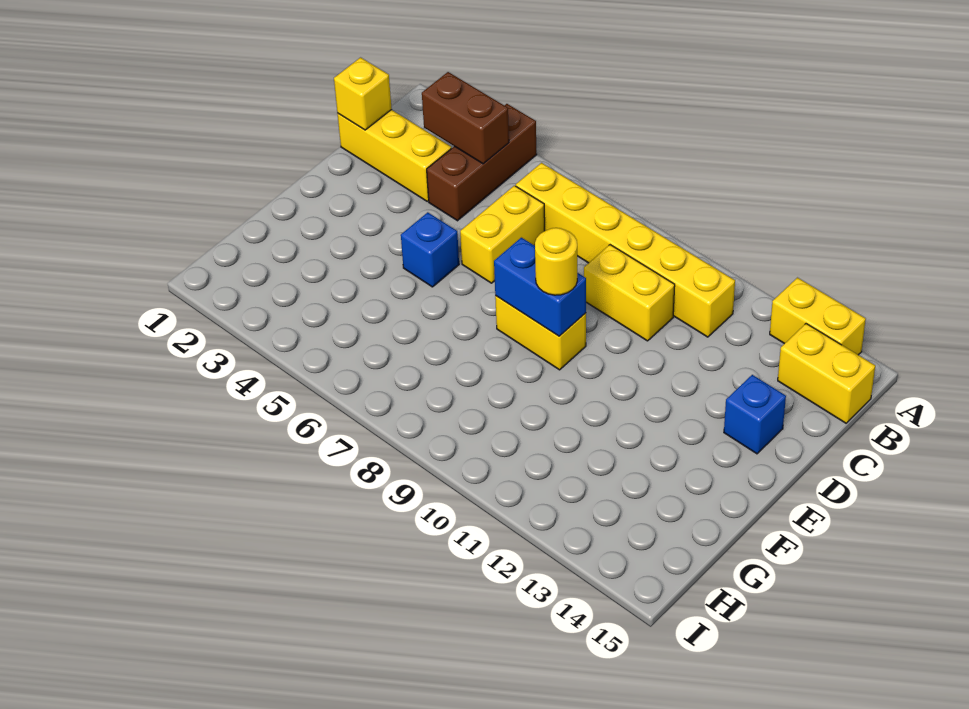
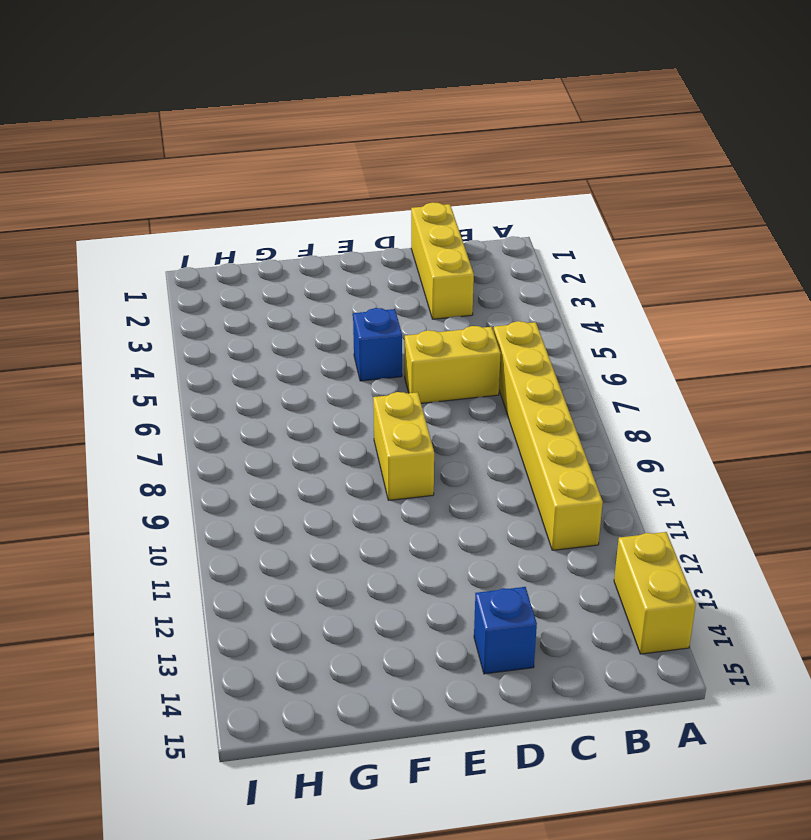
none -> brown 1x3 brick [427,104,537,221]
none -> yellow 1x2 brick [778,324,875,423]
none -> yellow 1x2 brick [584,245,675,341]

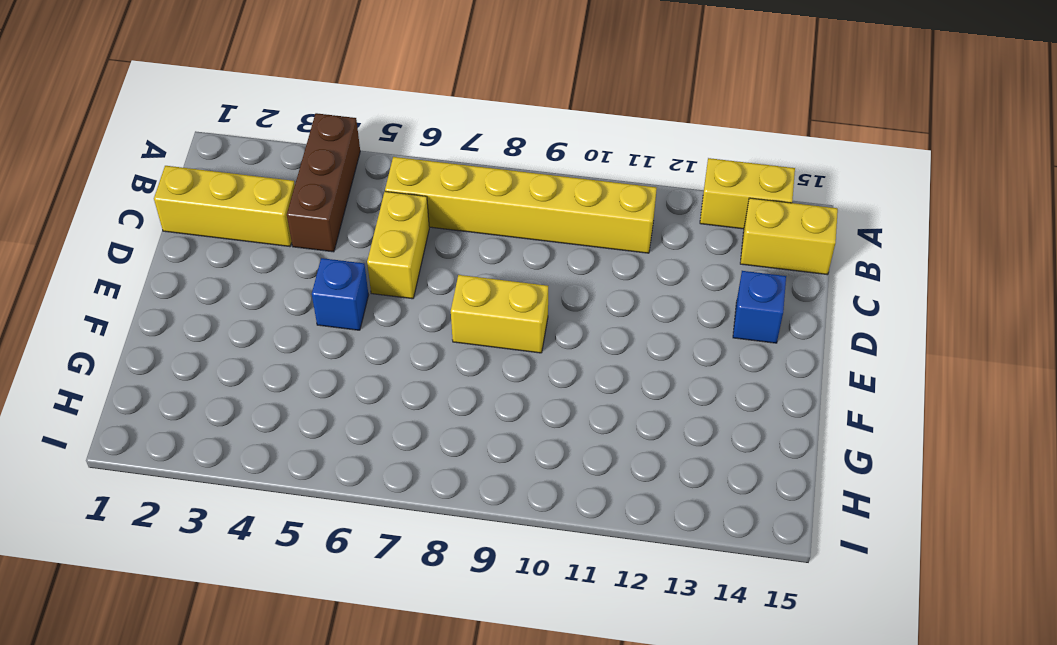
none -> yellow 1x2 brick [584,245,675,341]
none -> brown 1x2 brick [422,72,509,164]
none -> yellow 1x1 brick [334,58,392,130]

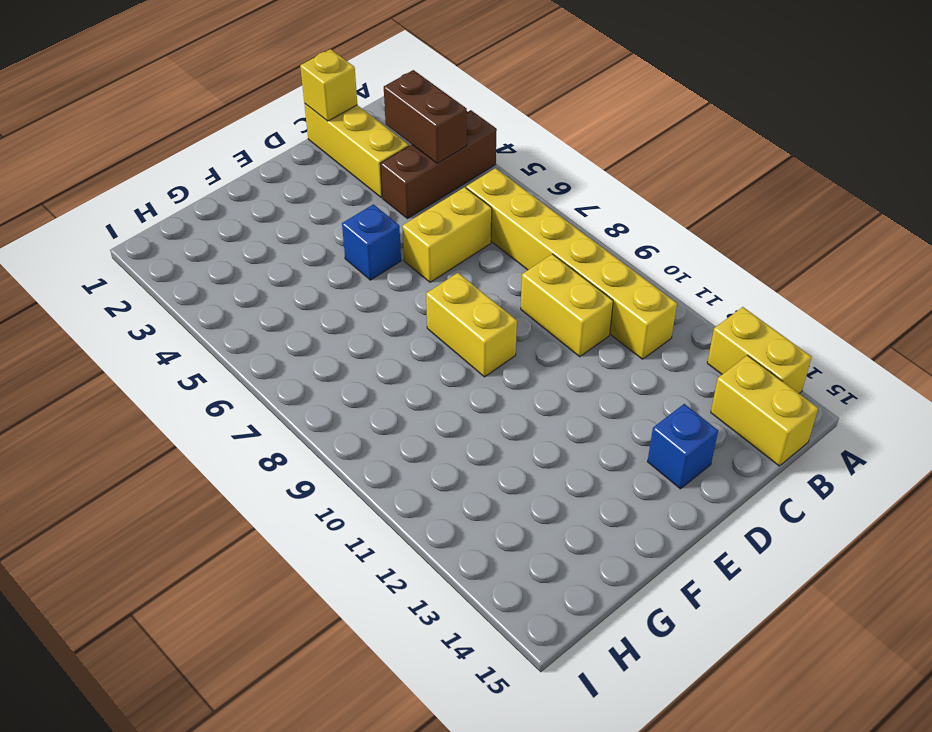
none -> blue 1x2 brick [494,238,586,336]
none -> yellow 1x1 round brick [535,228,577,295]

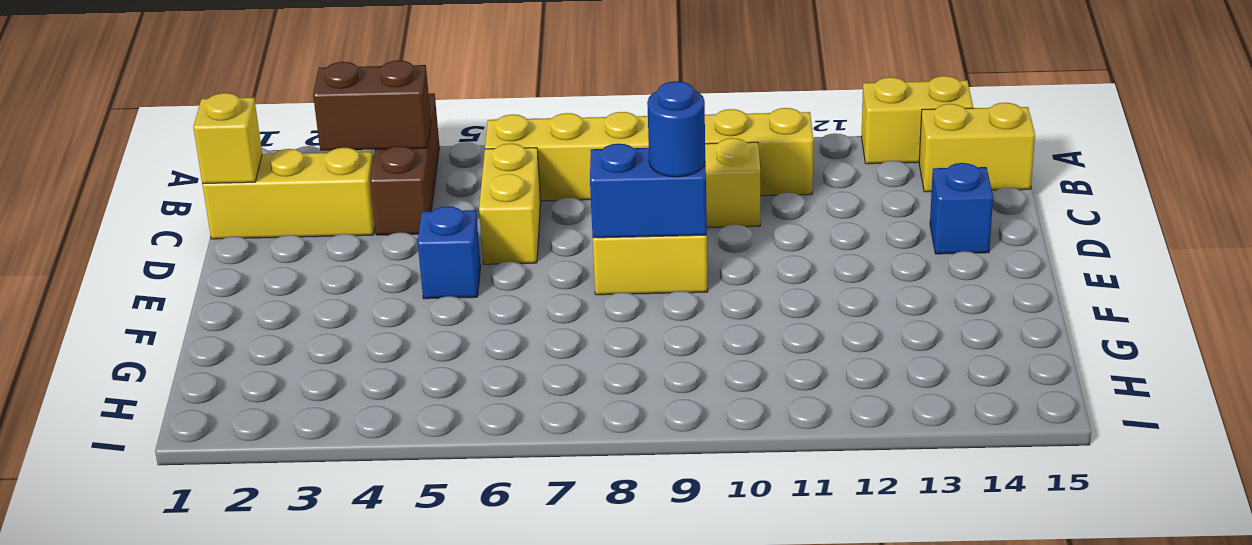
blue 1x1 round brick [647,81,705,177] -> yellow 1x1 round brick [535,228,577,295]

